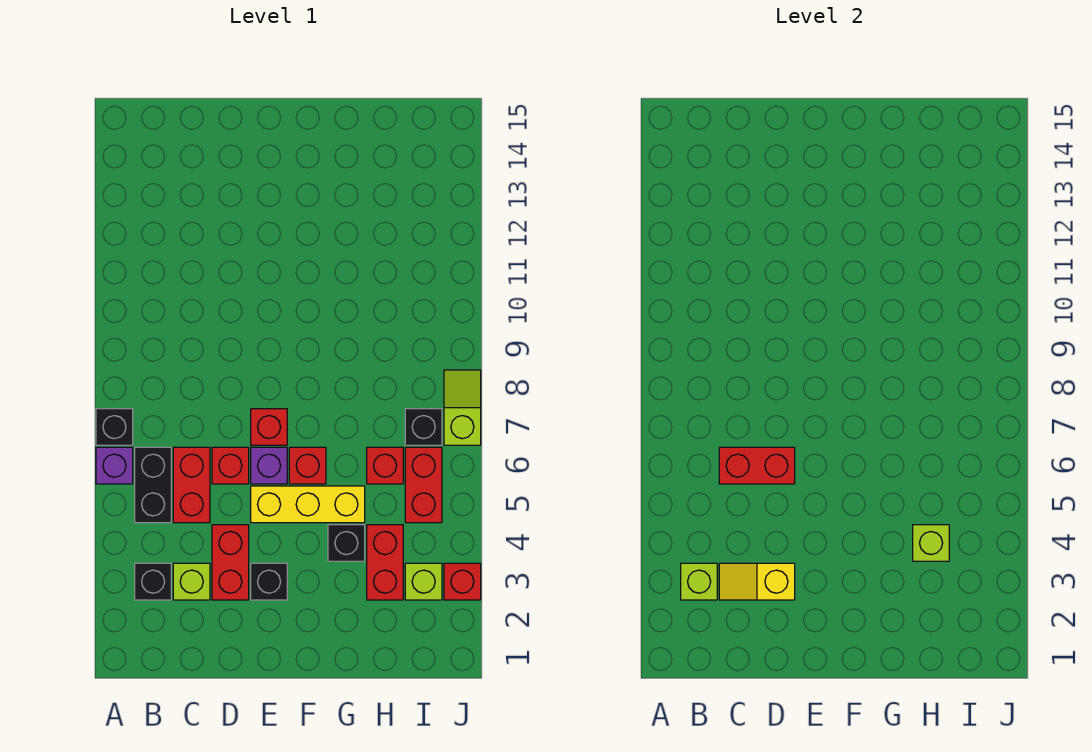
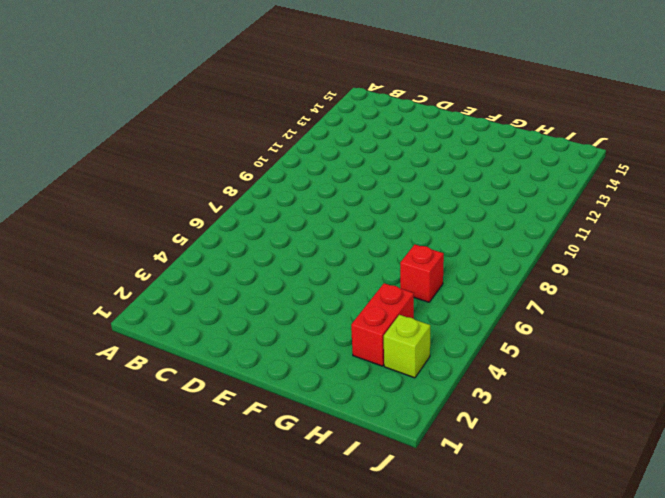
none -> purple 1x1 brick [96,447,133,484]
none -> black 1x1 brick [96,409,133,445]
none -> black 1x1 brick [135,563,171,600]

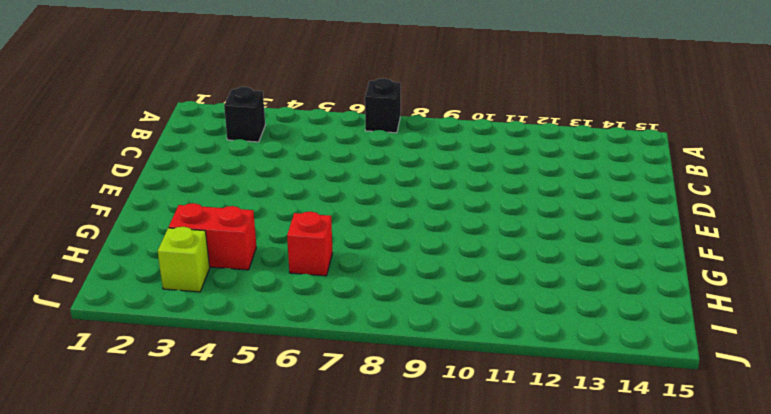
none -> purple 1x1 brick [96,447,133,484]
none -> black 1x2 brick [135,447,171,523]
none -> lime 1x1 brick [173,563,210,600]

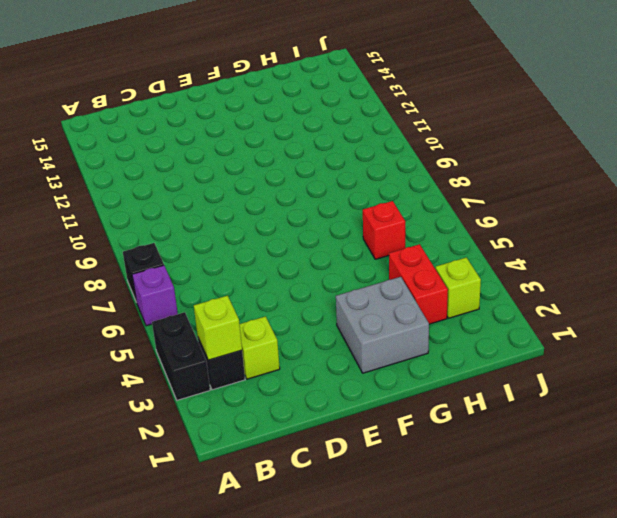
black 1x2 brick [152,312,210,400] -> black 1x2 brick moved to [135,447,171,523]
grey 2x2 brick [336,277,429,373] -> none
none -> red 1x2 brick [173,447,210,523]
none -> red 1x2 brick [212,525,249,600]
none -> red 1x1 brick [212,447,249,484]

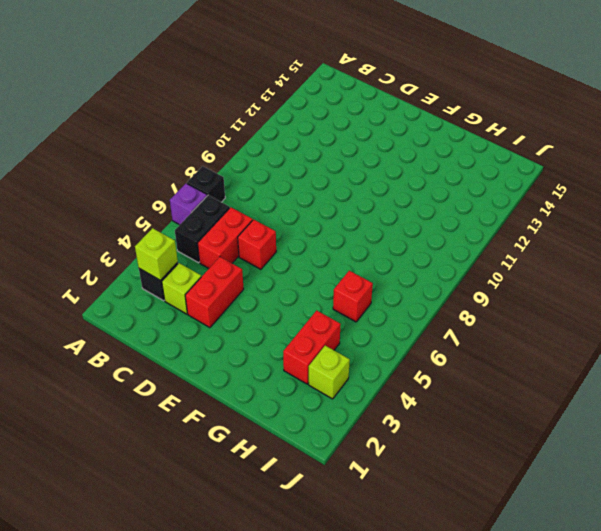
none -> black 1x1 brick [251,563,287,600]
none -> yellow 1x3 brick [251,486,365,523]
none -> purple 1x1 brick [251,447,287,484]

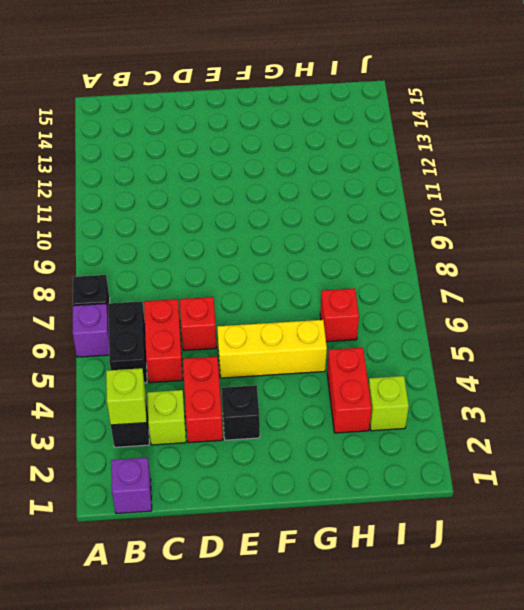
purple 1x1 brick [111,458,152,514] -> purple 1x1 brick moved to [251,447,287,484]
none -> red 1x1 brick [251,409,287,445]
none -> red 1x1 brick [289,447,326,484]
none -> black 1x1 brick [328,525,365,561]

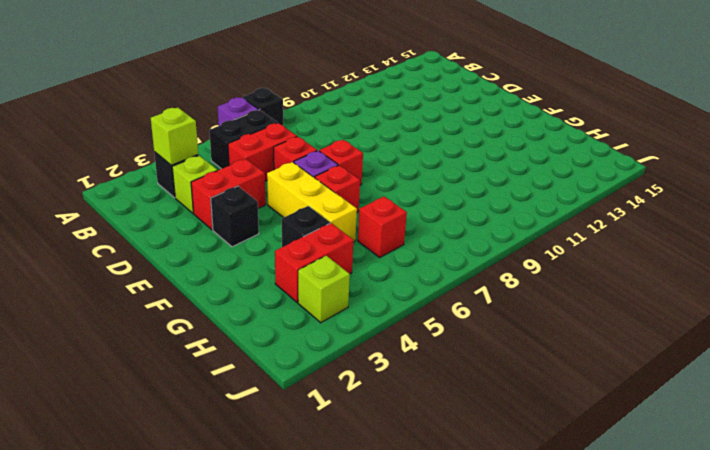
none -> red 1x2 brick [405,447,442,523]
none -> black 1x1 brick [405,409,442,445]
none -> red 1x1 brick [444,563,481,600]

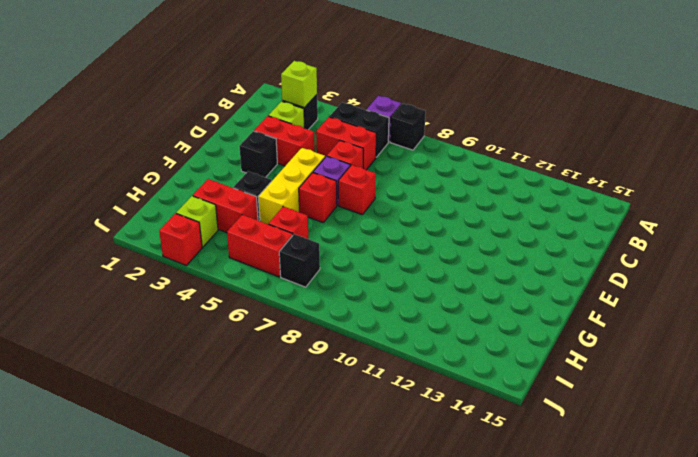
none -> lime 1x2 slope [444,370,481,445]
none -> yellow 1x2 slope [719,563,795,600]
none -> red 1x2 brick [719,447,795,484]

